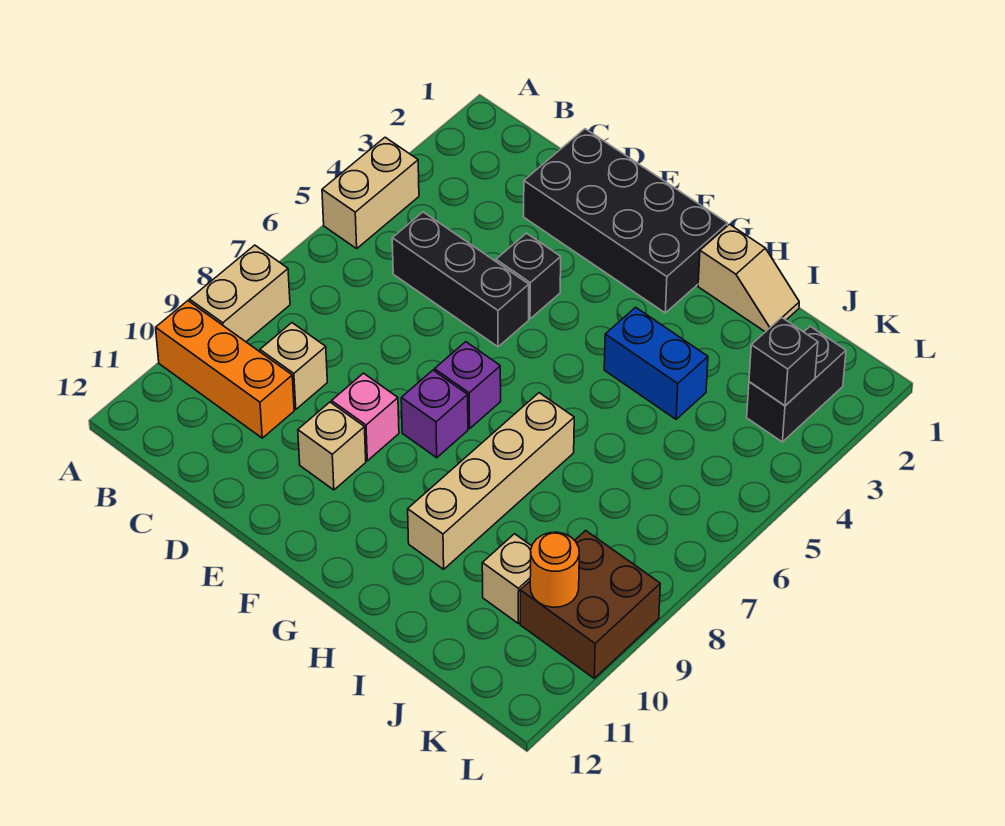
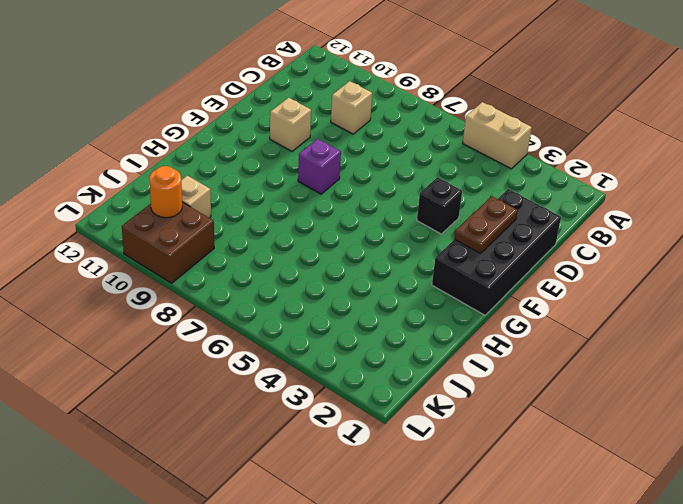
brown 1x2 plate [454,196,518,253] -> none
none -> tan 1x2 brick [190,245,290,342]
none -> orange 1x3 brick [156,301,294,438]
none -> black 1x3 brick [392,212,529,347]

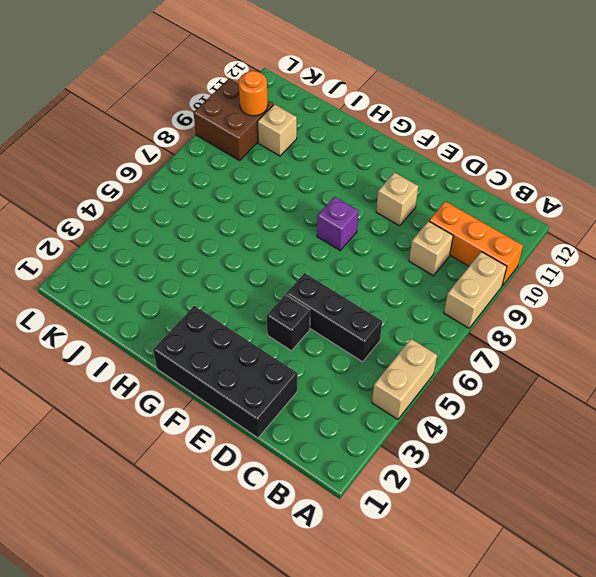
none -> pink 1x1 brick [332,373,399,461]
none -> purple 1x1 brick [435,342,501,429]
none -> tan 1x2 slope [698,224,799,332]

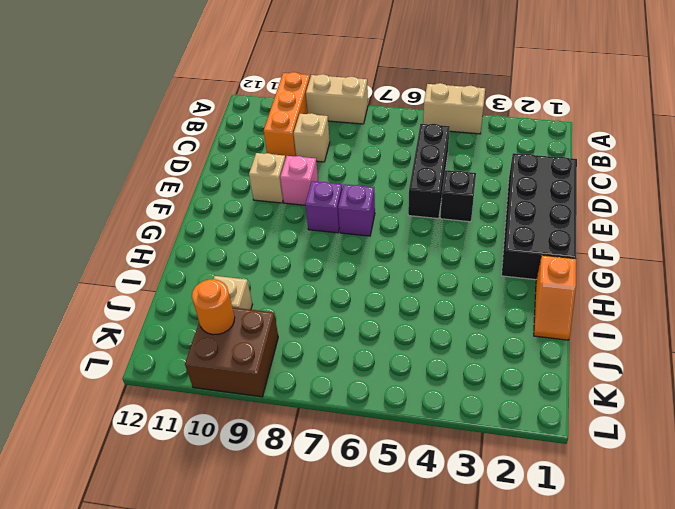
orange 1x2 slope [534,255,576,340] -> tan 1x2 slope [698,224,799,332]
none -> blue 1x2 brick [604,307,708,419]
none -> tan 1x4 brick [408,393,574,569]
none -> black 1x2 brick [747,326,846,442]

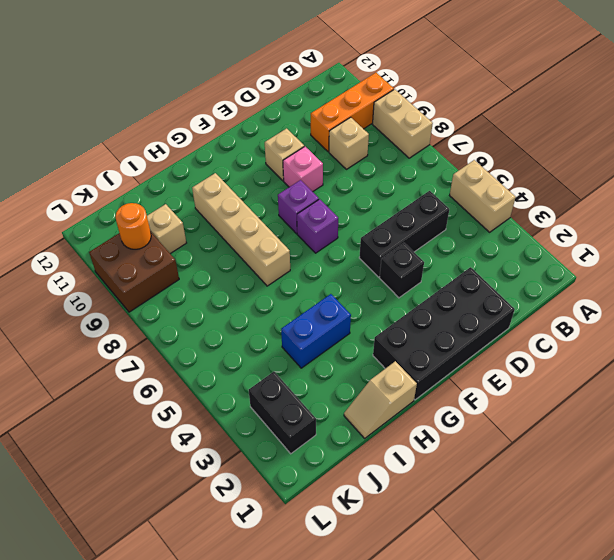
none -> black 1x1 brick [749,317,818,406]

